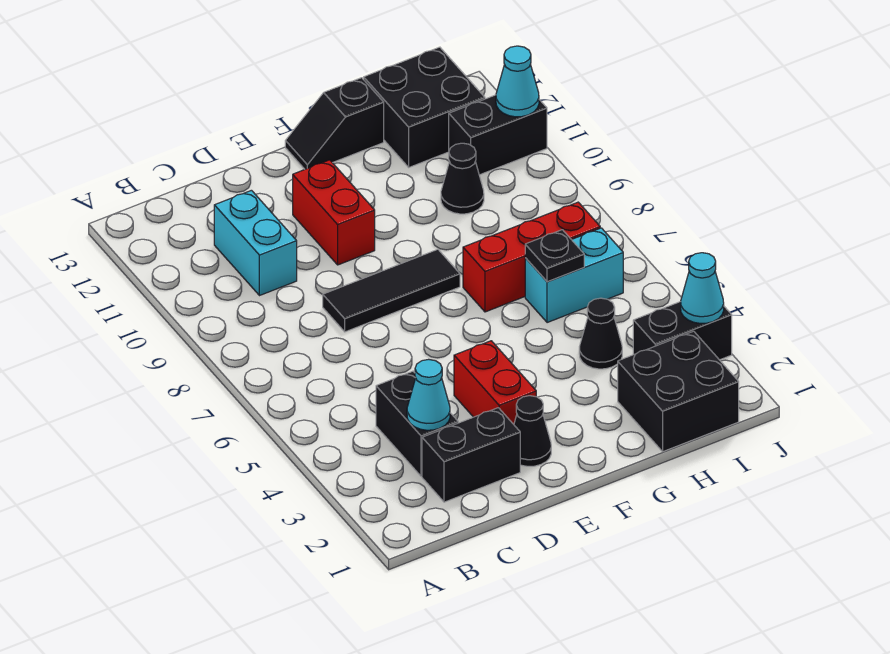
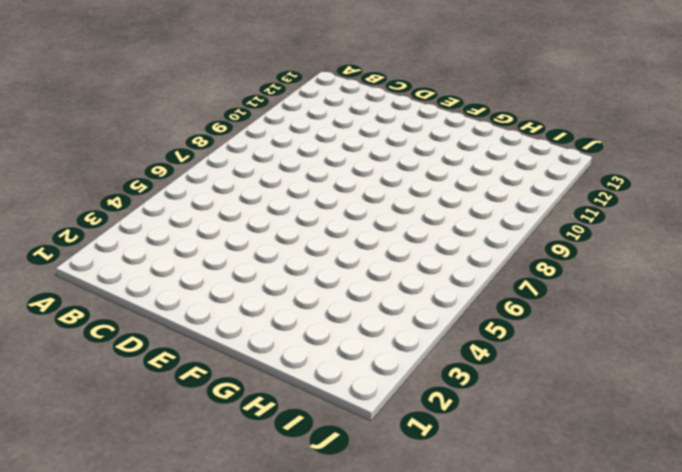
none -> black 1x2 brick [422,408,520,502]
none -> black 1x2 brick [376,371,458,476]
none -> cyan 1x2 brick [214,190,297,296]

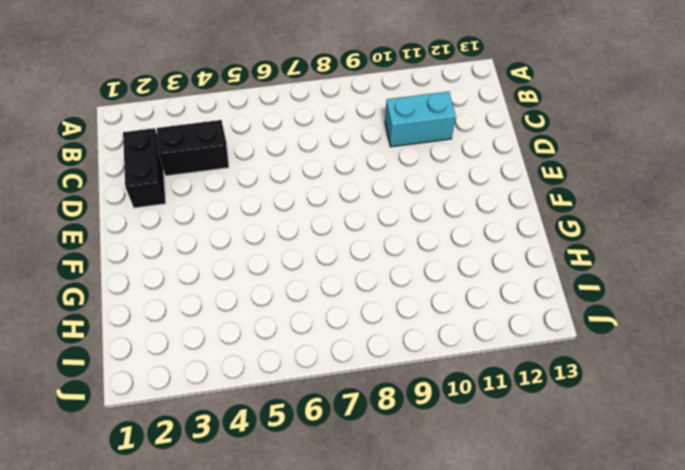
none -> black 1x3 tile [323,249,460,332]
none -> black 1x1 cone [514,396,551,466]
none -> red 1x2 brick [454,341,536,424]

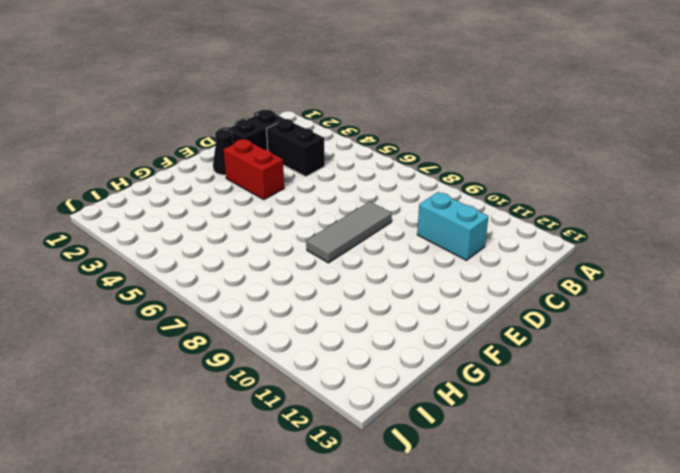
grey 1x3 tile [306,202,392,263] -> black 1x3 tile [323,249,460,332]
none -> red 1x2 brick [293,160,375,265]
none -> black 1x2 slope [285,78,384,169]
none -> red 1x3 brick [463,202,600,312]

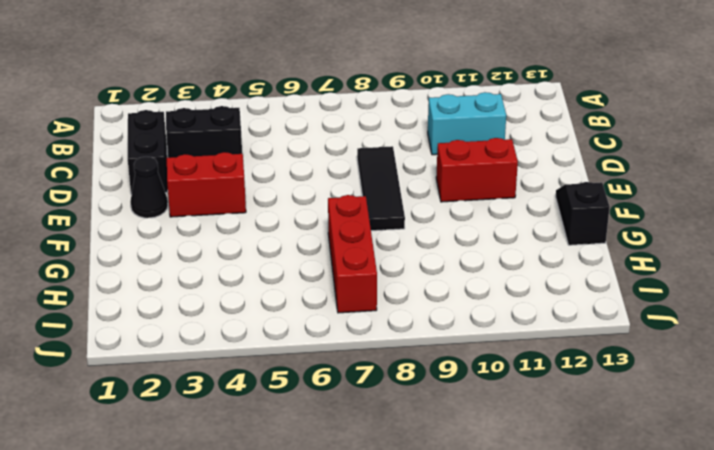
none -> black 2x2 brick [618,331,739,452]
none -> black 1x1 cone [579,298,622,369]
none -> cyan 1x2 brick [525,228,623,323]

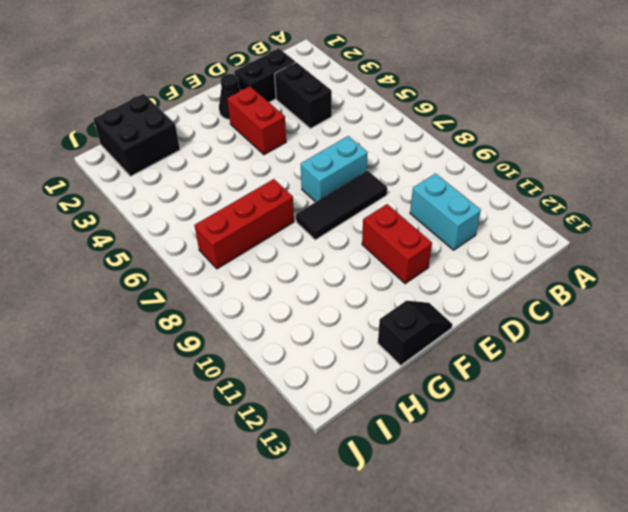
cyan 1x2 brick [301,136,368,202] -> cyan 1x2 brick moved to [525,228,623,323]
none -> black 1x1 cone [579,298,622,369]
none -> black 1x1 cone [441,143,484,214]
none -> black 2x2 brick [364,47,485,167]

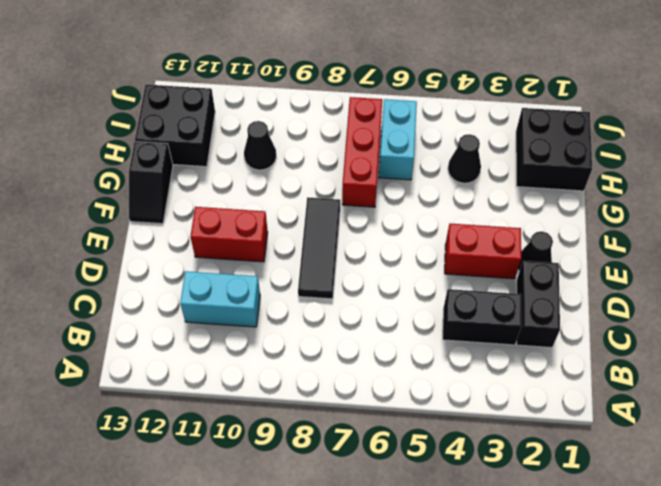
none -> black 1x2 brick [633,302,732,360]
none -> black 1x2 brick [449,95,547,175]
none -> cyan 1x1 cone [407,359,450,430]

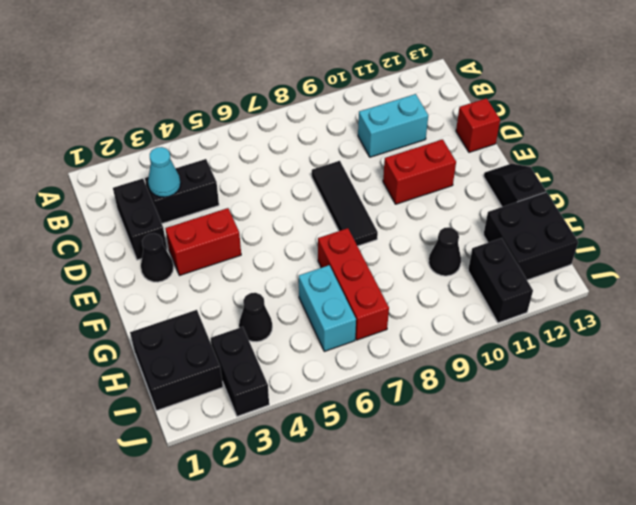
red 1x1 brick [456,98,500,152] -> none
none -> black 1x1 plate [525,230,584,282]
none -> cyan 1x1 cone [681,253,724,323]
none -> cyan 1x1 cone [496,46,539,117]

